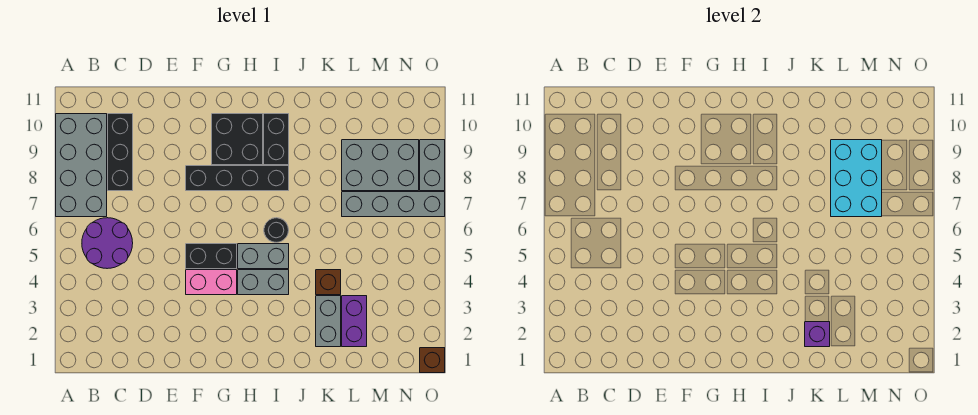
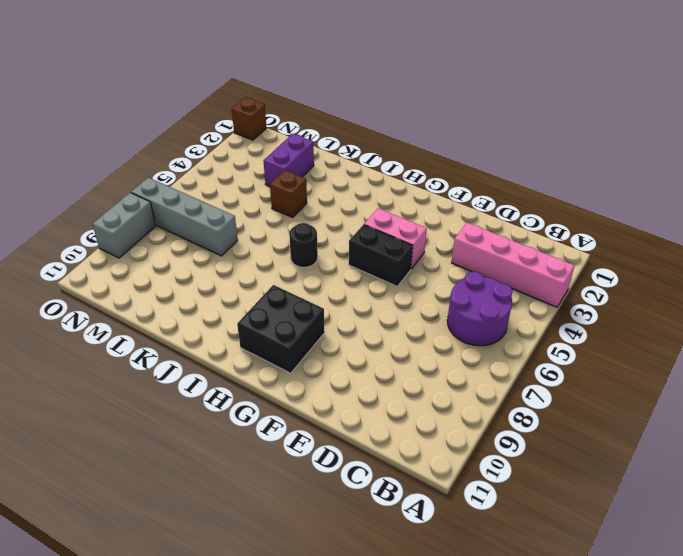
pink 1x4 brick [452,222,574,307] -> none
none -> grey 2x4 brick [56,114,107,217]
none -> black 1x3 brick [108,114,133,191]
none -> black 1x4 brick [186,166,289,191]

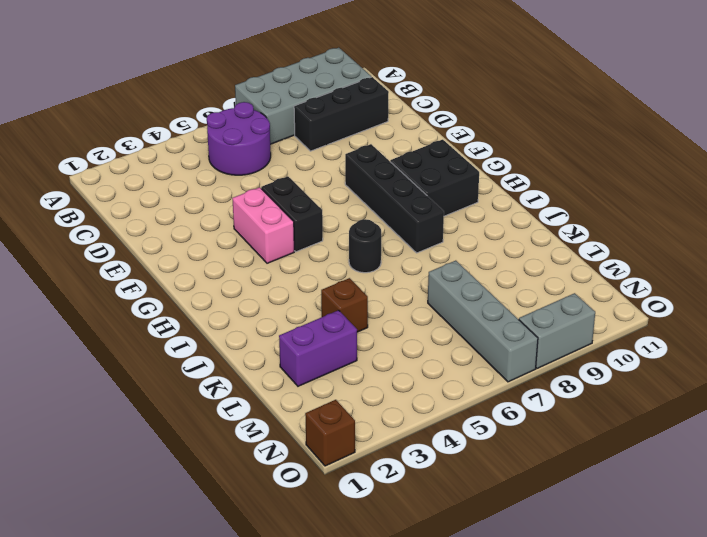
none -> grey 1x2 brick [238,270,289,295]
none -> grey 1x2 brick [238,244,289,269]
none -> black 1x2 brick [264,114,289,165]

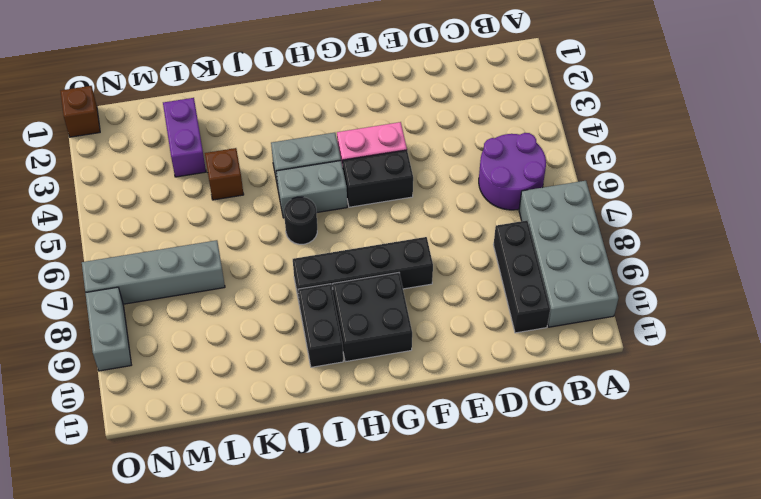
none -> grey 1x2 brick [316,296,341,347]
none -> grey 2x3 brick [342,140,419,191]
none -> purple 1x1 brick [805,322,830,347]

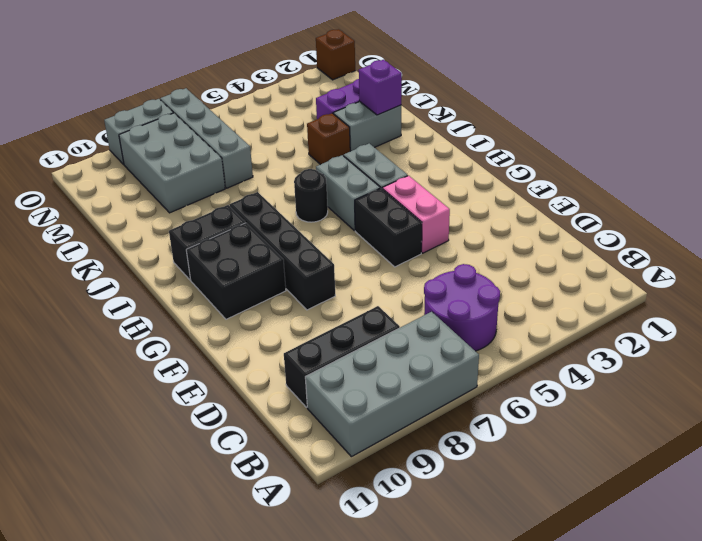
none -> cyan 2x3 brick [831,140,882,217]

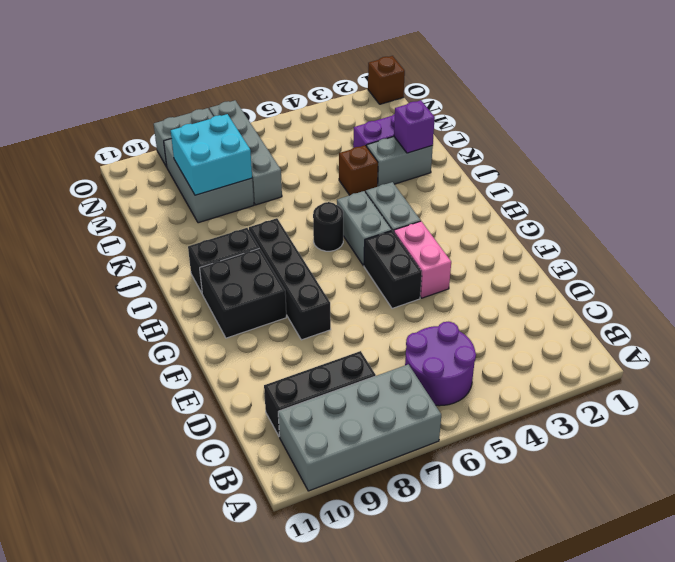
cyan 2x2 brick [171,114,252,195] -> cyan 2x3 brick [831,140,882,217]

